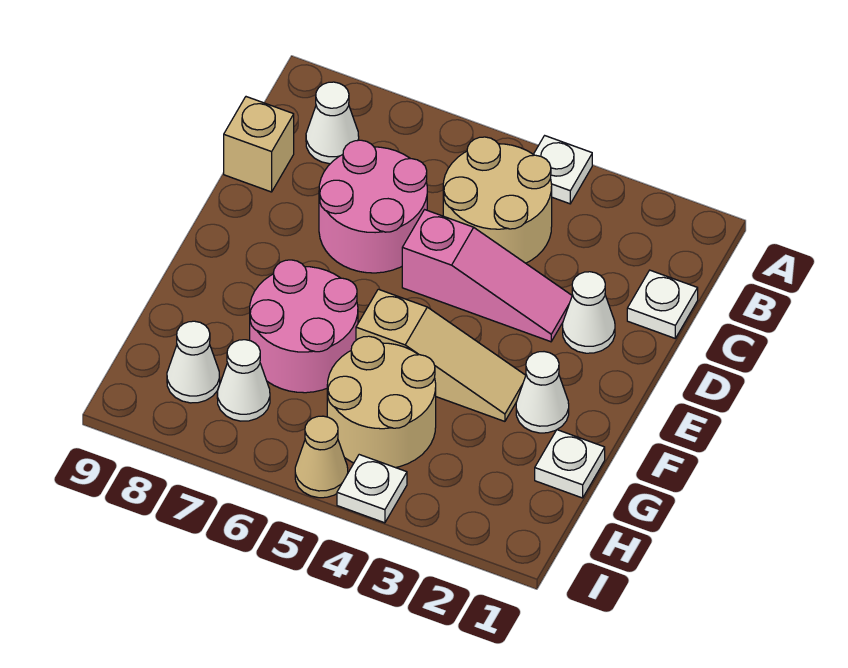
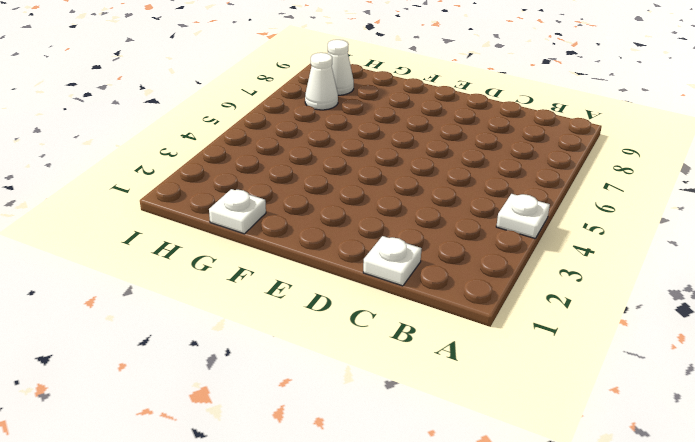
none -> tan 2x2 round brick [443,137,552,263]
none -> white 1x1 cone [306,82,359,164]
none -> pink 2x2 round brick [319,140,427,273]

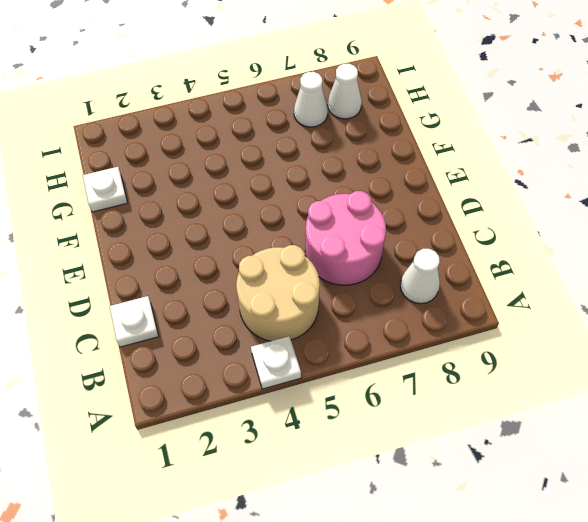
none -> tan 1x1 brick [224,97,294,192]
none -> white 1x1 cone [563,272,615,353]
none -> pink 1x3 slope [402,210,572,342]

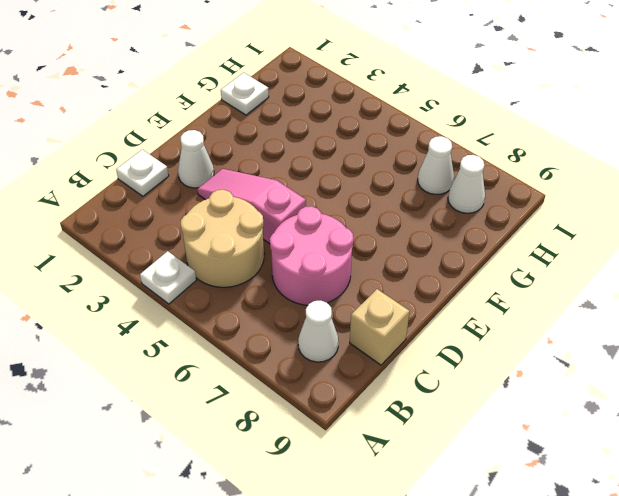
none -> white 1x1 cone [516,352,569,433]
none -> tan 1x3 slope [356,289,526,421]
none -> pink 2x2 round brick [250,260,358,393]

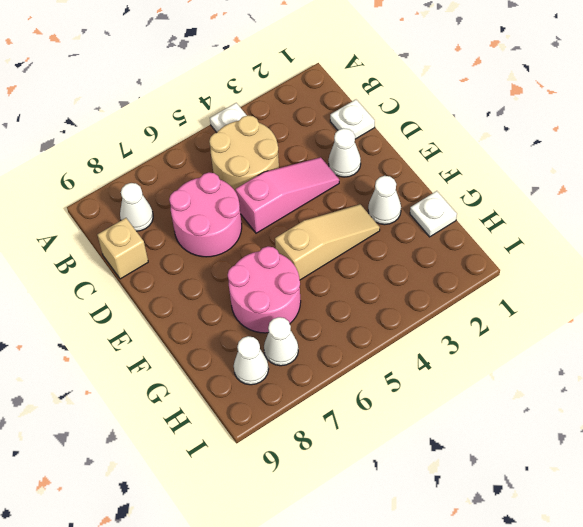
none -> tan 2x2 round brick [327,336,436,468]
none -> white 1x1 plate [337,455,407,523]
none -> tan 1x1 cone [295,416,348,498]

